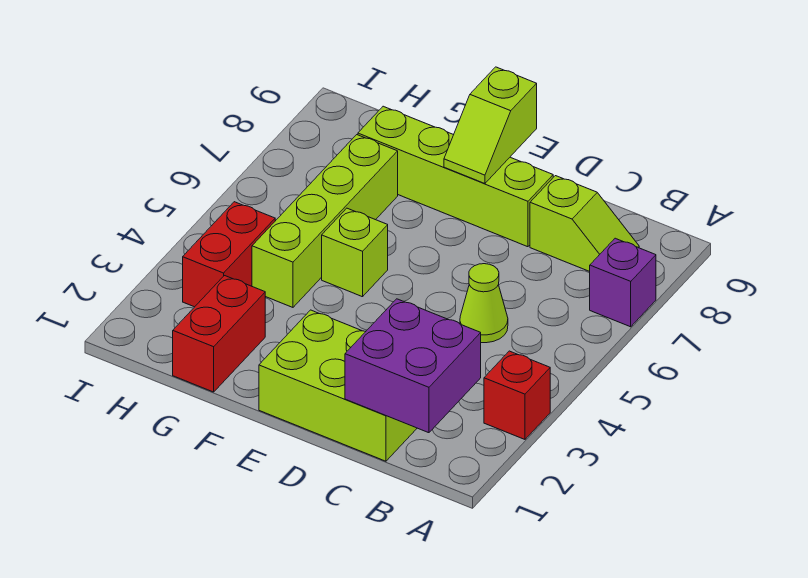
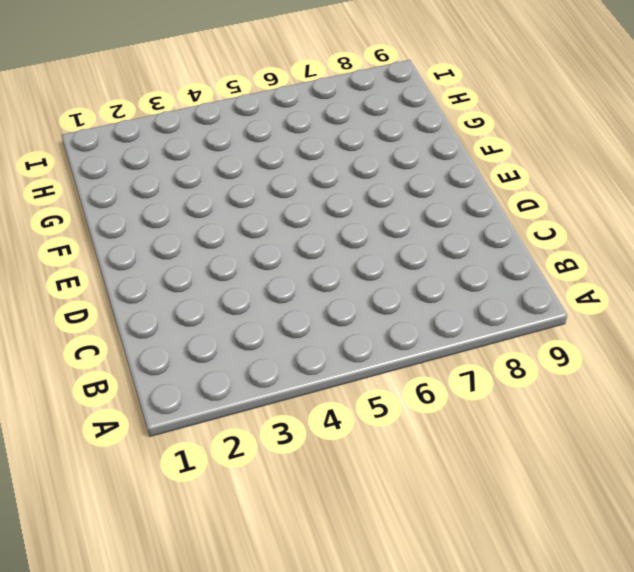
none -> red 1x1 brick [484,351,550,439]
none -> purple 1x1 brick [590,238,656,327]
none -> lime 1x2 slope [530,176,639,272]

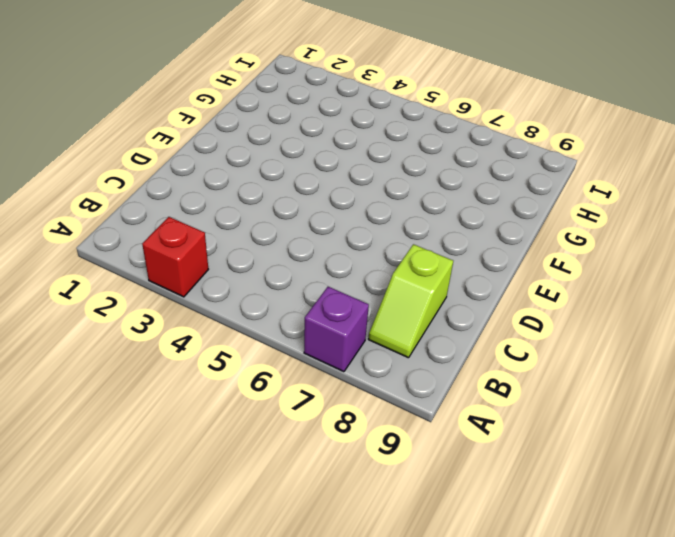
none -> lime 2x3 brick [259,310,417,461]
none -> lime 1x1 cone [460,264,508,343]
none -> lime 1x4 brick [358,106,553,247]

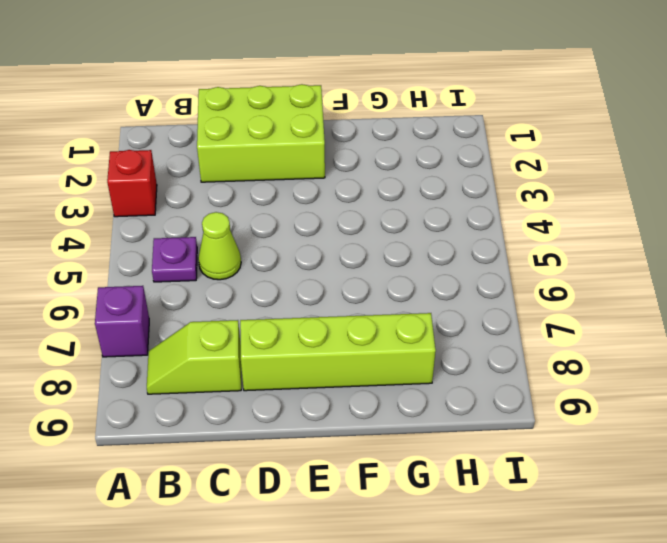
purple 1x1 plate [152,237,197,282] -> none
none -> lime 1x1 brick [322,208,388,297]
none -> red 1x2 brick [173,276,265,392]
none -> lime 1x4 brick [252,135,398,307]

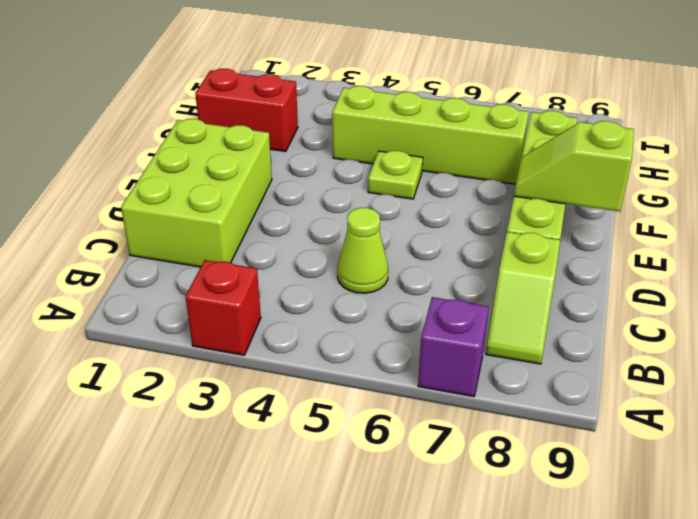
lime 1x1 plate [368,151,423,199] -> lime 1x1 brick [322,208,388,297]
none -> red 1x2 brick [183,202,275,307]
none -> purple 2x2 brick [345,299,481,433]

